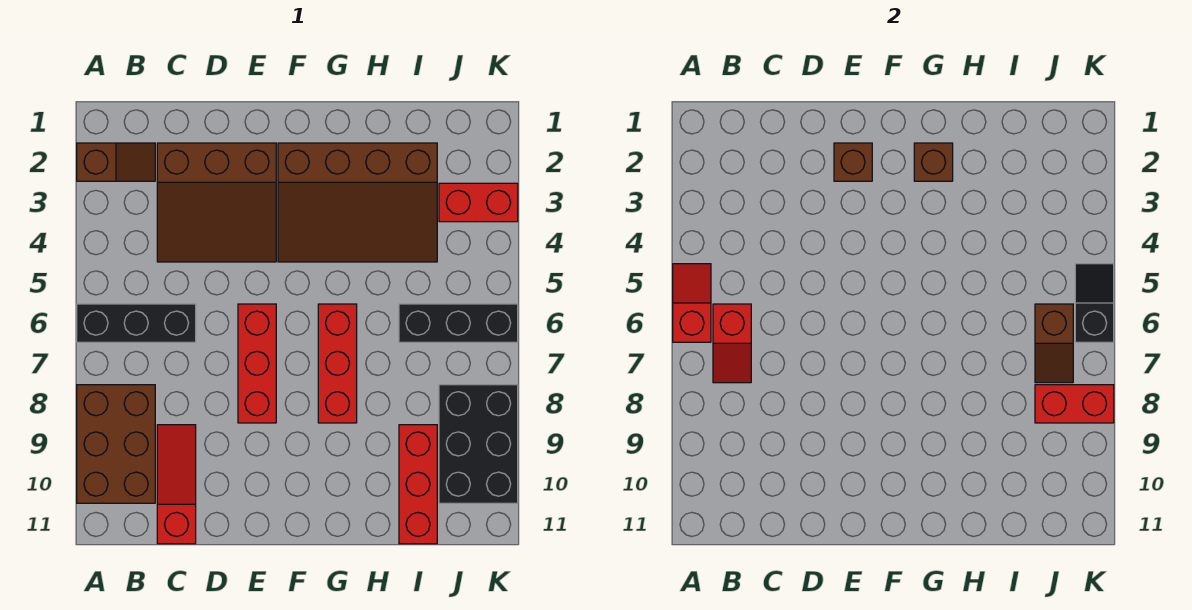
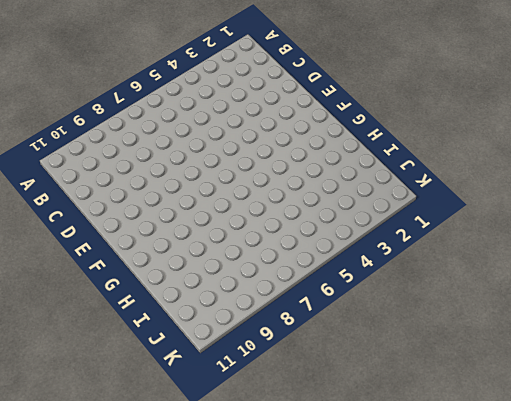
none -> brown 1x2 slope [77,143,155,181]
none -> black 1x3 brick [77,304,196,342]
none -> brown 2x3 brick [77,385,155,503]

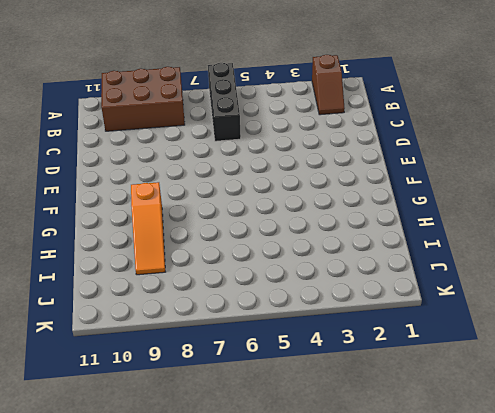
orange 1x3 slope [131,182,165,275] -> red 1x3 brick [399,425,437,544]
none -> brown 3x3 slope [157,143,276,262]
none -> red 1x3 slope [157,425,196,544]
none -> red 1x3 brick [238,304,276,423]

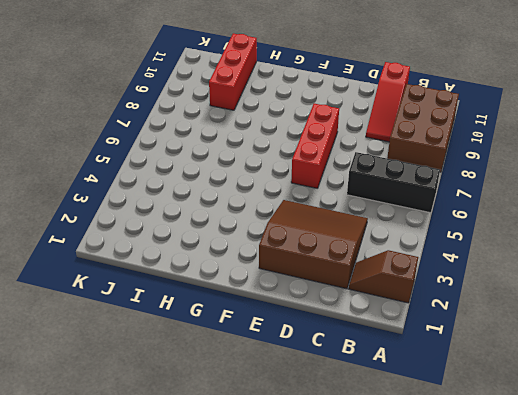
none -> brown 3x4 slope [278,143,437,262]
none -> red 1x3 brick [318,304,357,423]
none -> black 1x3 brick [399,304,518,342]

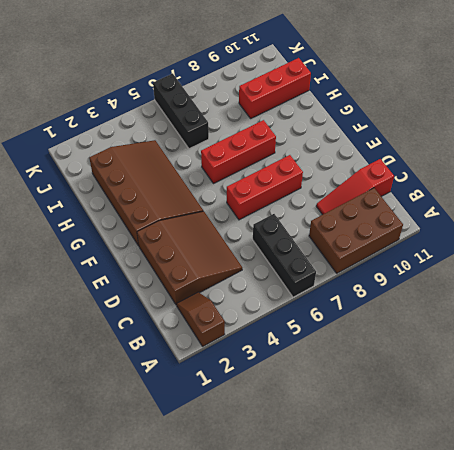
none -> red 1x2 brick [439,183,518,222]
none -> black 2x3 brick [439,385,518,503]
none -> red 1x2 slope [673,264,711,342]

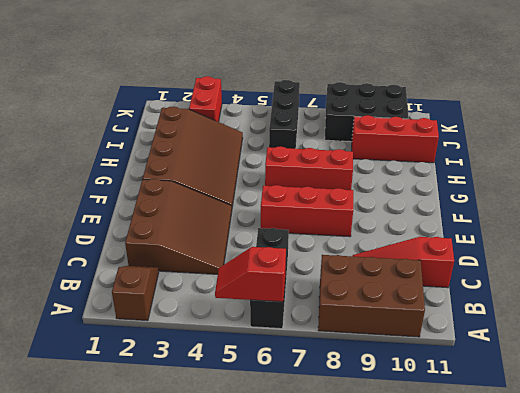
none -> red 1x2 slope [713,304,751,383]
none -> brown 1x1 brick [834,143,872,181]
none -> brown 1x1 brick [914,143,953,181]

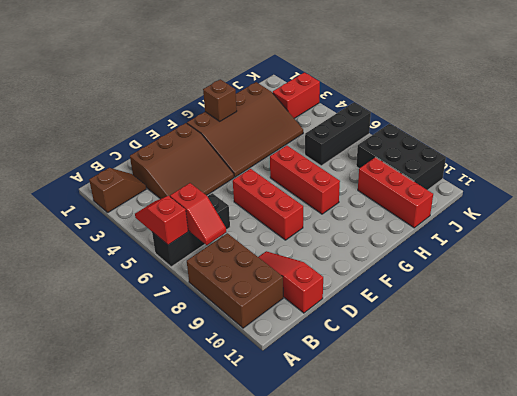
none -> brown 1x1 brick [834,143,872,181]
none -> brown 1x2 slope [1035,304,1073,383]
none -> red 1x2 brick [1035,385,1114,423]

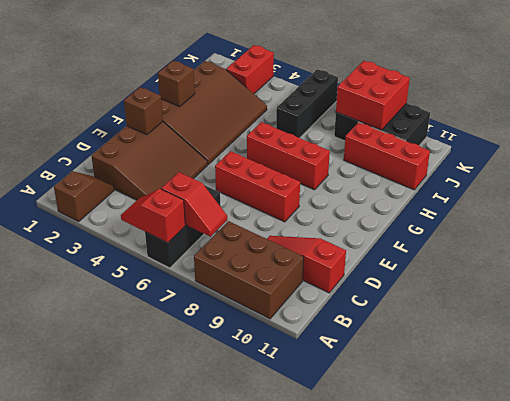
red 2x2 brick [336,61,410,130] -> red 1x2 brick [1035,385,1114,423]
none -> brown 1x2 slope [1035,304,1073,383]
none -> black 1x2 slope [1075,264,1114,342]

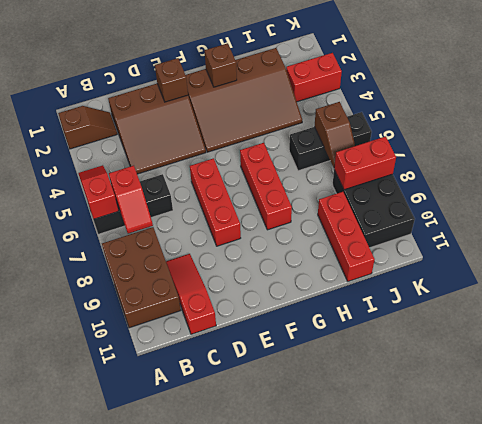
none -> black 1x2 slope [1075,264,1114,342]

